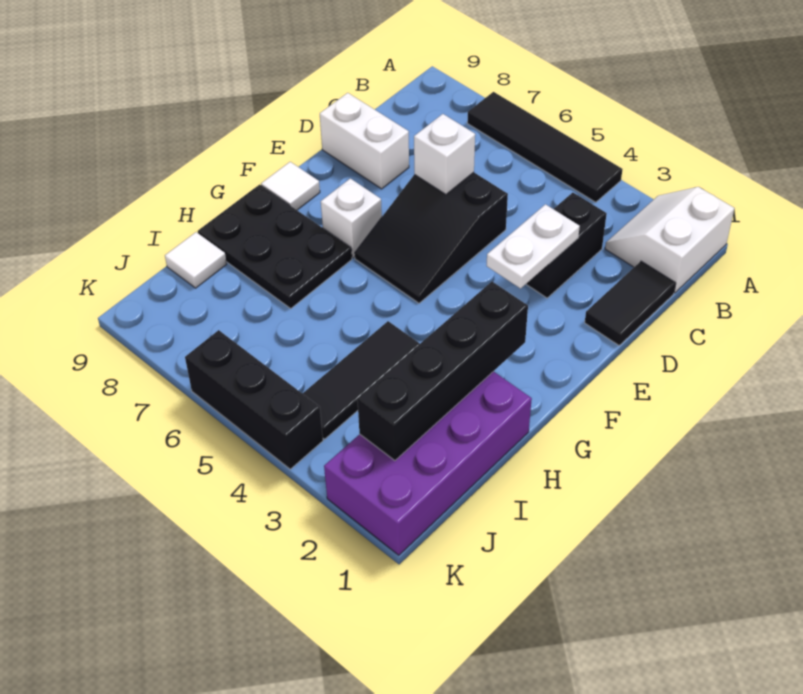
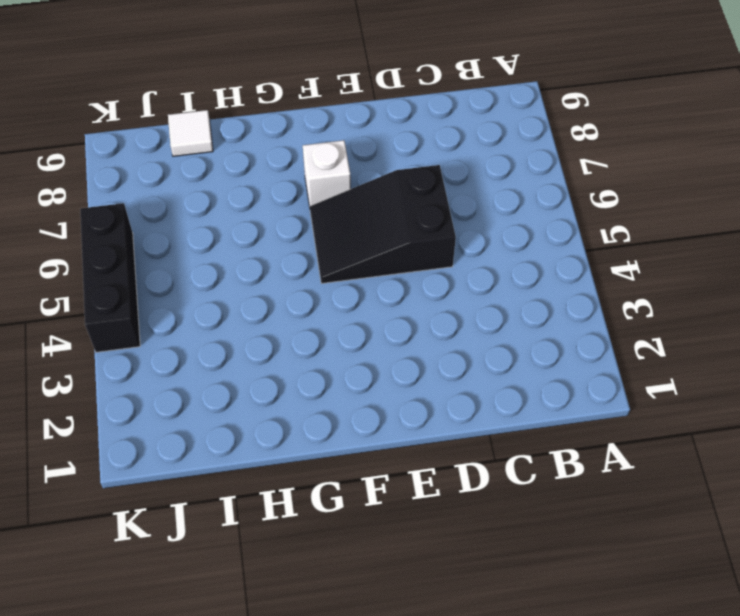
none -> white 2x2 slope [605,187,734,293]
none -> black 1x4 tile [467,92,623,202]
none -> black 1x2 tile [585,261,676,345]

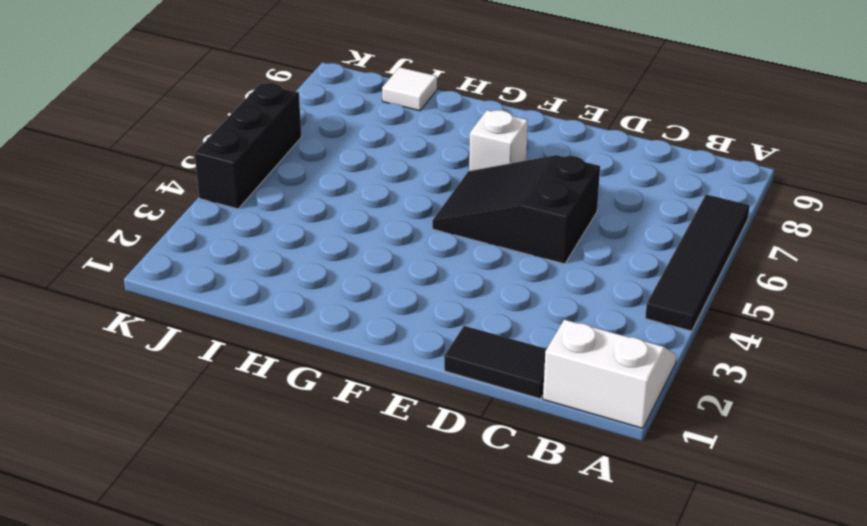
none -> black 1x2 brick [526,193,607,298]
none -> white 1x2 brick [320,93,409,189]
none -> white 1x1 tile [261,162,320,210]

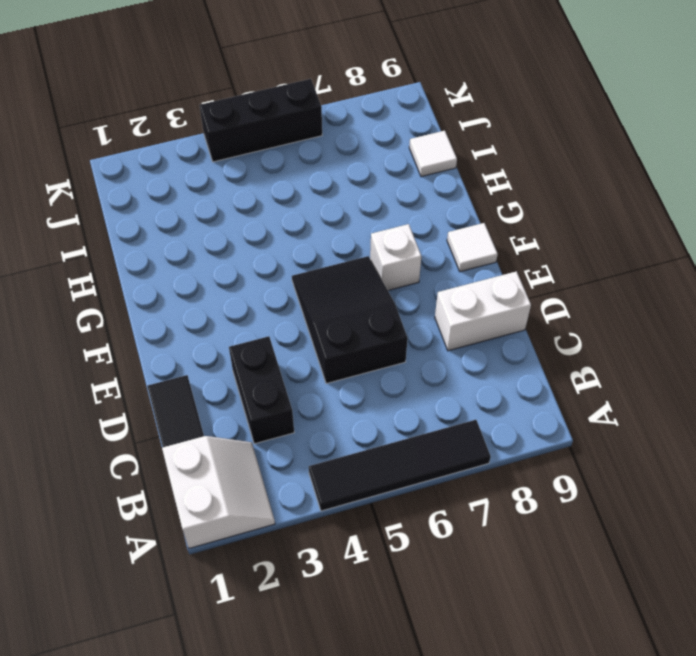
none -> black 2x3 plate [198,185,352,308]
none -> purple 2x4 brick [324,371,532,555]
none -> black 1x3 tile [302,321,420,439]

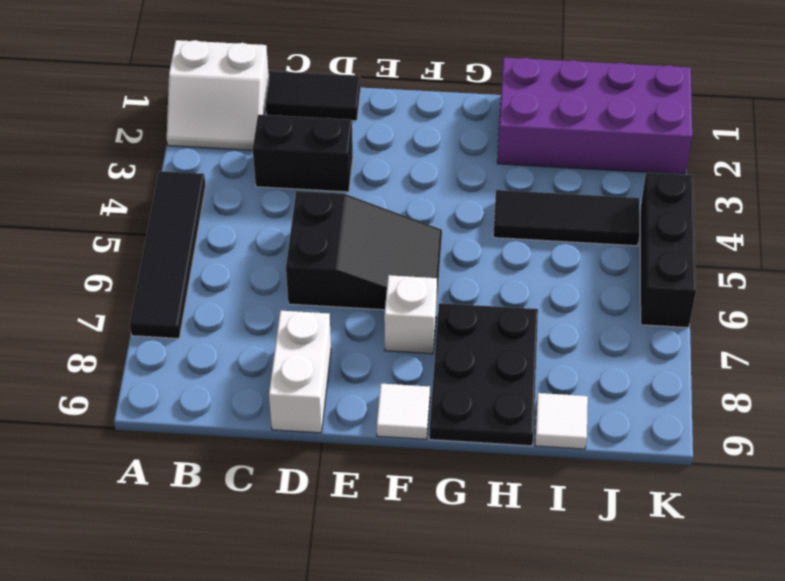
none -> white 1x2 plate [487,204,580,288]
none -> white 1x1 brick [414,114,475,194]
none -> black 1x4 brick [357,282,528,460]

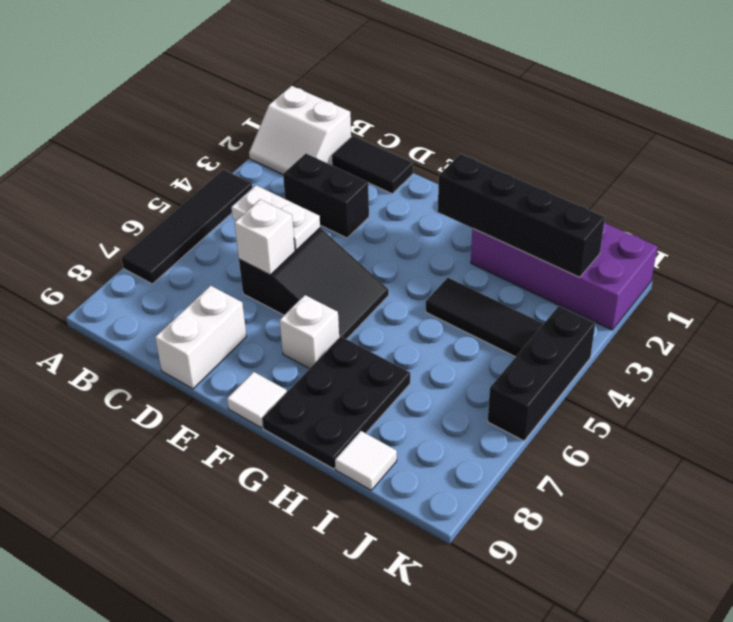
white 1x2 plate [231,185,320,250] -> white 1x2 plate moved to [487,204,580,288]

